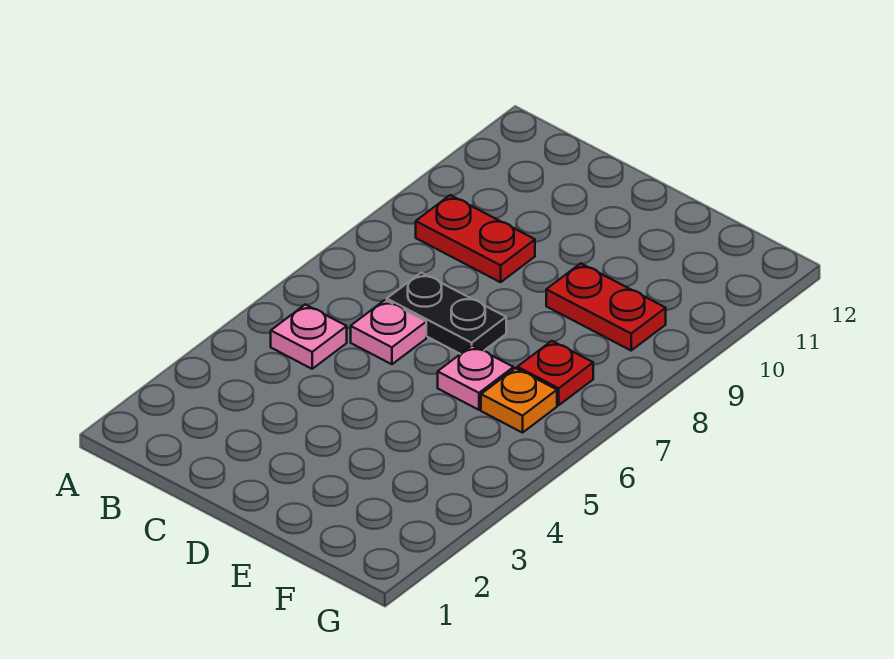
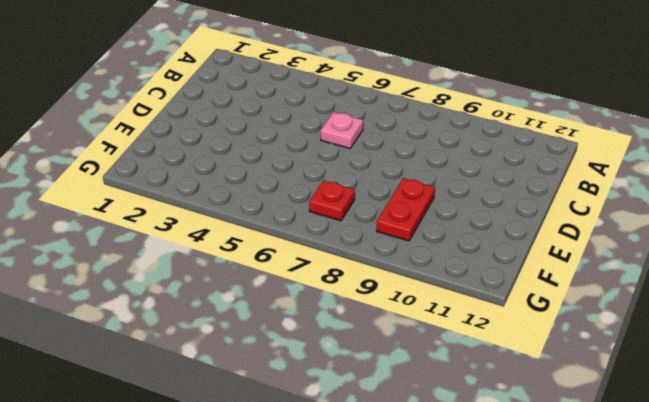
none -> pink 1x1 plate [271,304,347,369]
none -> red 1x2 plate [416,195,535,282]

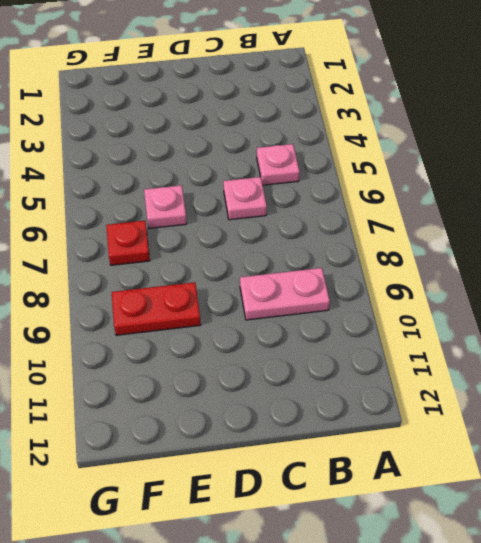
pink 1x2 plate [240,268,330,320] -> red 1x2 plate [416,195,535,282]
none -> black 1x2 plate [387,273,506,354]
none -> orange 1x1 plate [481,368,557,433]

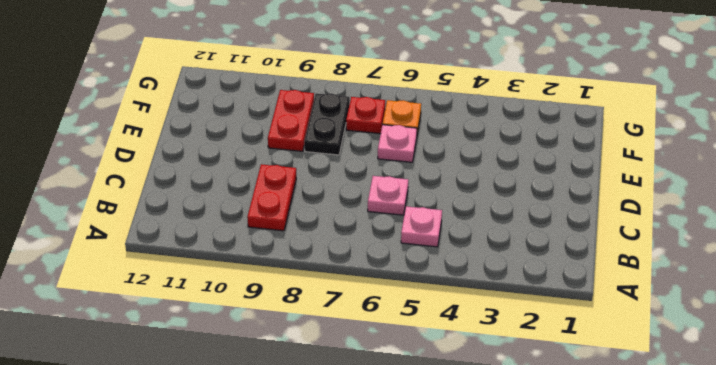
black 1x2 plate [304,93,350,155] -> black 1x2 plate moved to [387,273,506,354]

